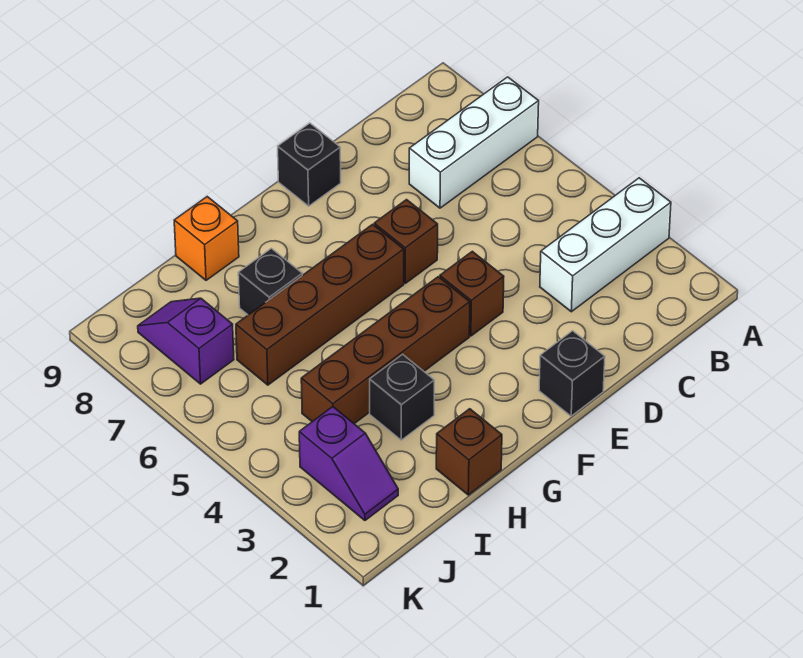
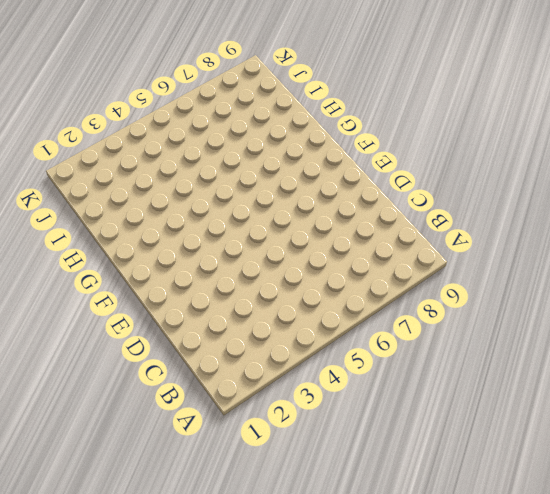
none -> white 1x3 brick [540,178,671,312]
none -> white 1x3 brick [409,77,539,208]
none -> black 1x1 brick [539,331,605,416]

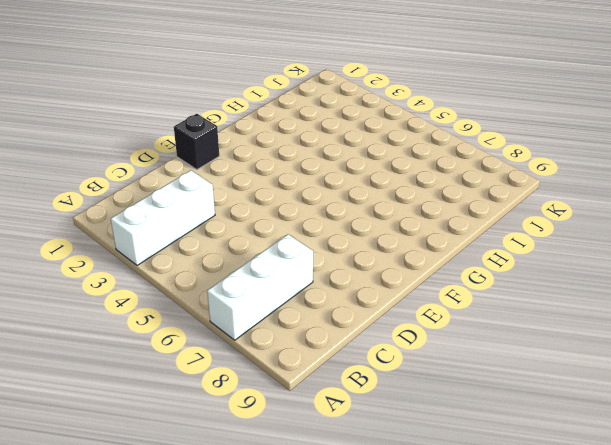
none -> brown 1x1 brick [440,251,504,336]
none -> brown 1x1 brick [374,200,438,283]
none -> black 1x1 brick [278,123,341,206]

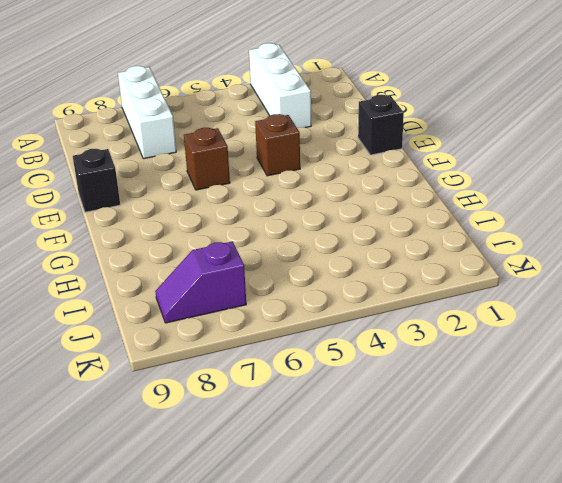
none -> brown 1x4 brick [301,277,470,424]
none -> brown 1x4 brick [236,224,404,385]
none -> brown 1x1 brick [436,409,502,495]

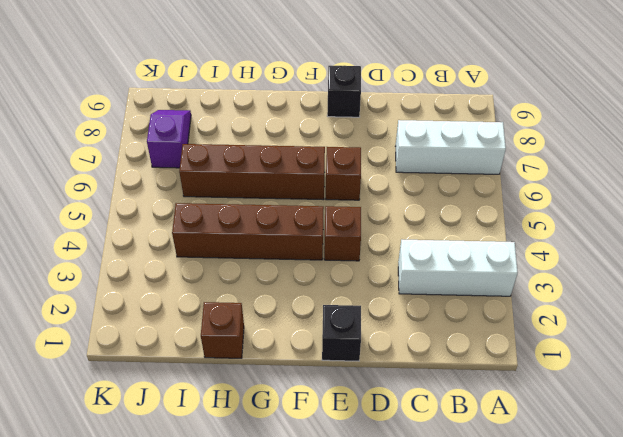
none -> black 1x1 brick [370,354,434,440]
none -> black 1x1 brick [238,248,302,315]
none -> orange 1x1 brick [174,197,239,280]

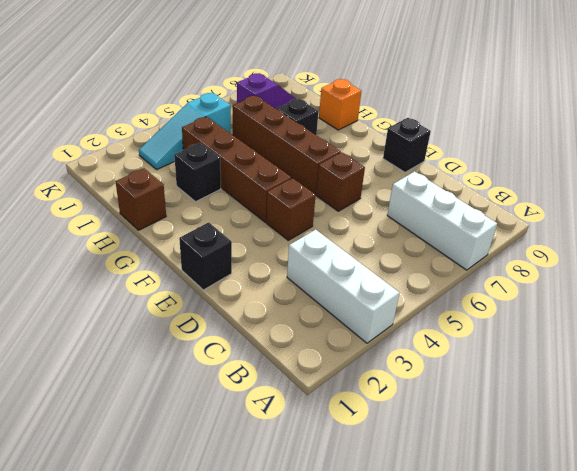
cyan 1x3 slope [139,93,231,169] -> purple 1x2 slope [299,407,398,520]

